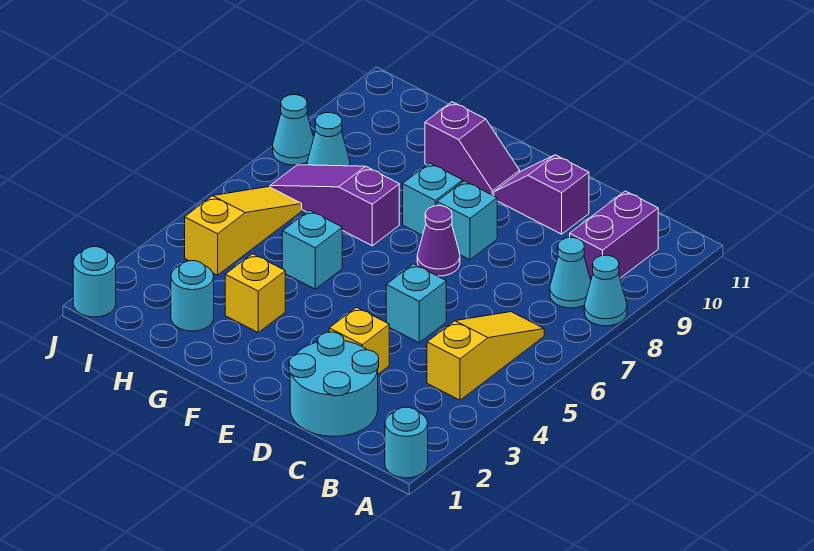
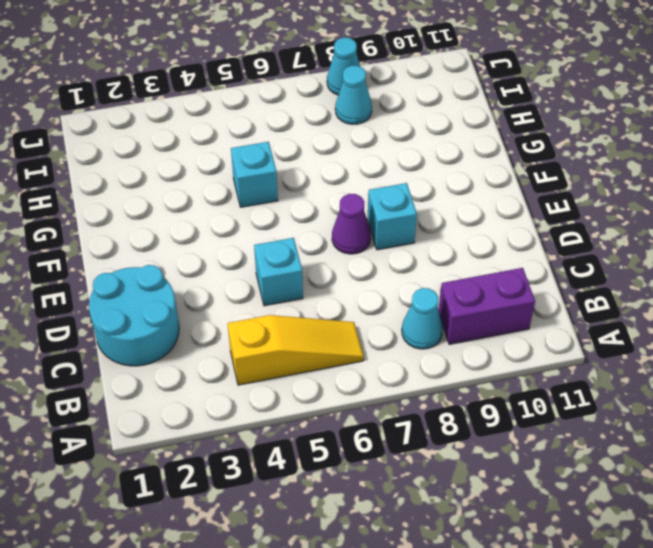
none -> cyan 1x1 round brick [385,407,428,478]
none -> cyan 1x1 cone [584,255,627,326]
none -> yellow 1x1 brick [329,307,389,374]

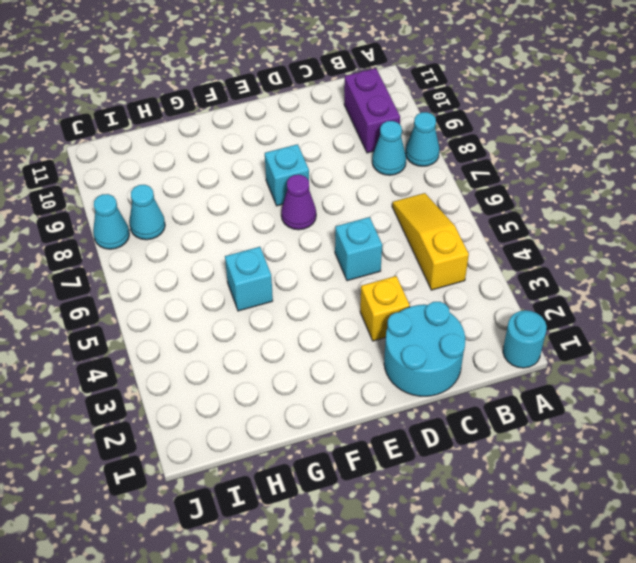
none -> purple 1x2 slope [494,155,589,234]
none -> cyan 1x1 brick [403,163,463,235]
none -> purple 1x2 slope [425,102,520,196]

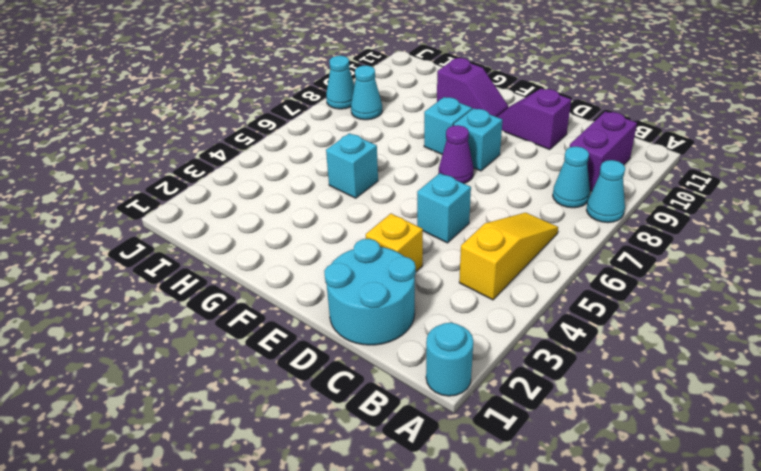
none -> yellow 1x1 brick [225,254,285,332]
none -> purple 1x3 slope [270,165,399,246]
none -> cyan 1x1 round brick [171,261,214,331]

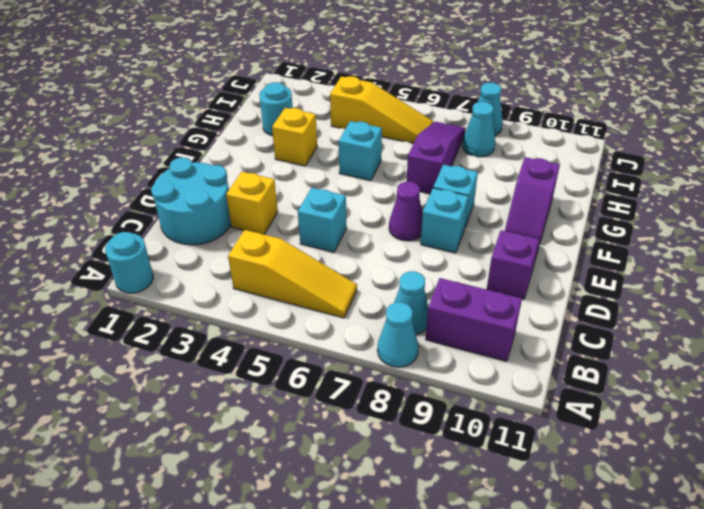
none -> cyan 1x1 round brick [73,247,116,317]

